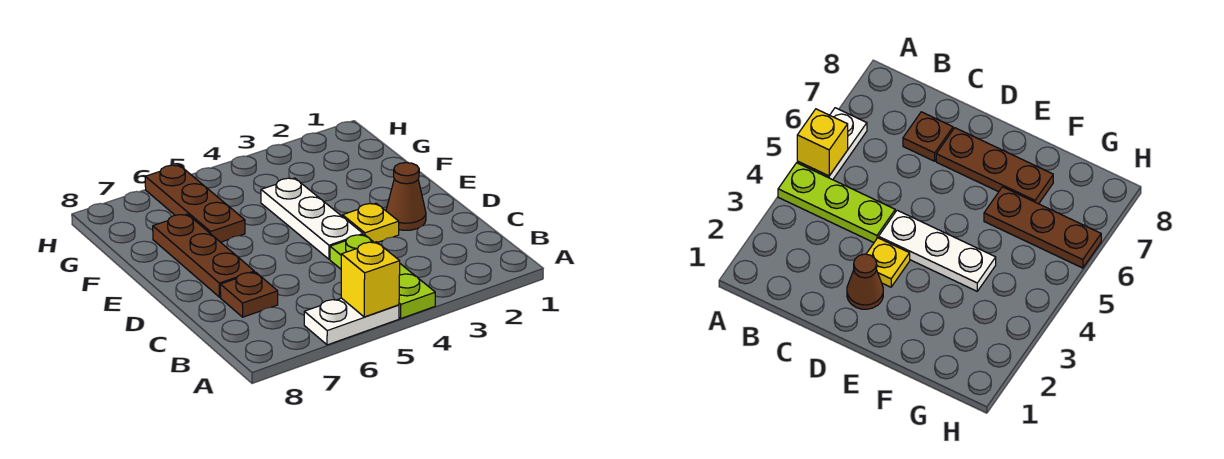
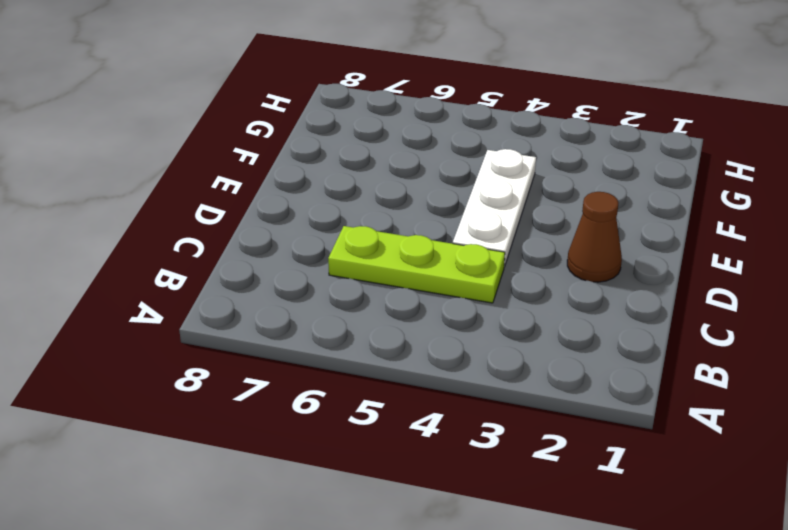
lime 1x3 plate [328,226,505,303] -> lime 1x3 plate turned to [330,235,435,318]
none -> white 1x2 plate [304,298,399,345]
none -> brown 1x1 plate [220,272,278,317]

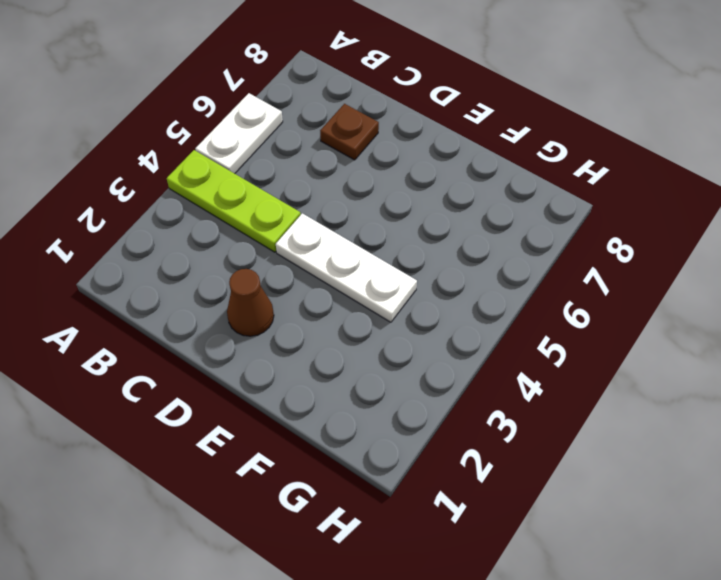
none -> yellow 1x1 plate [343,203,399,243]
none -> brown 1x3 plate [153,214,254,297]

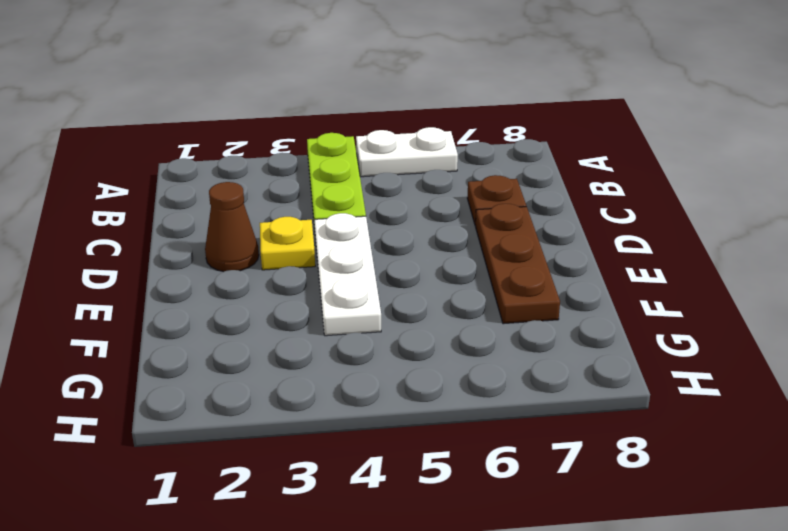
none -> brown 1x3 plate [145,165,245,242]
none -> yellow 1x1 brick [341,242,400,317]

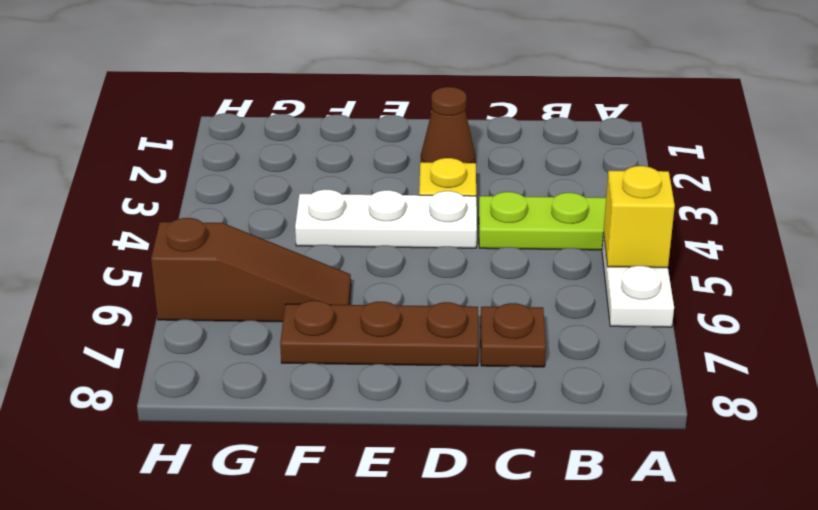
brown 1x3 slope [151,218,351,322] -> brown 1x3 plate [145,165,245,242]

